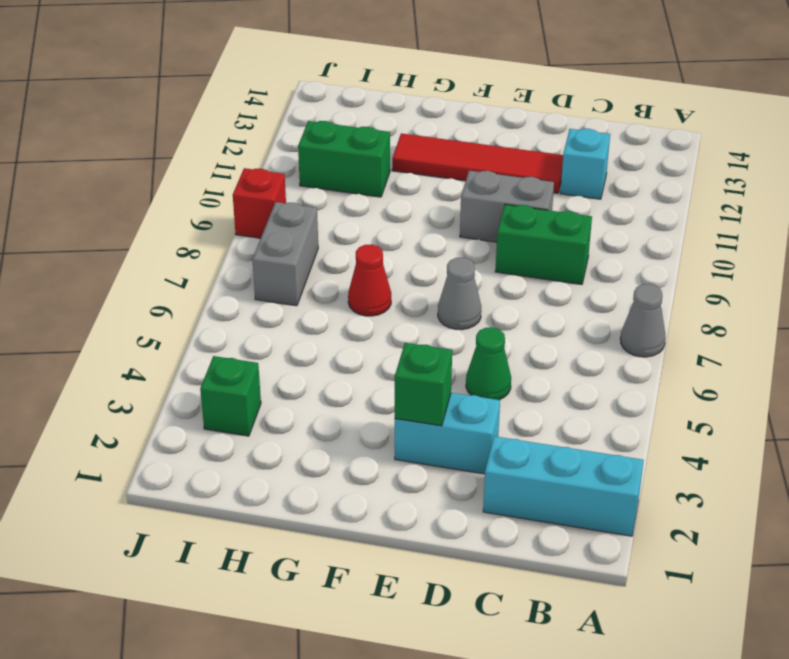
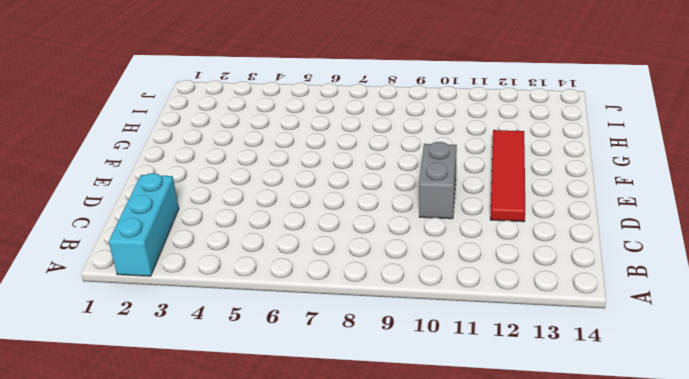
none -> grey 1x1 cone [620,284,666,357]
none -> green 1x2 brick [495,204,592,284]
none -> cyan 1x1 brick [560,129,610,199]

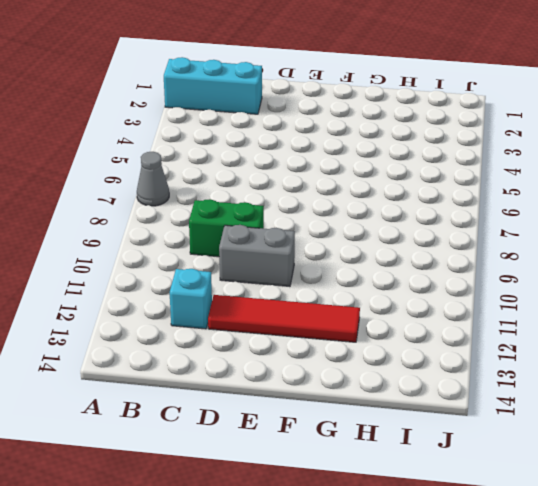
none -> cyan 1x2 brick [395,393,500,474]
none -> green 1x1 cone [466,327,511,400]
none -> grey 1x1 cone [438,258,481,330]

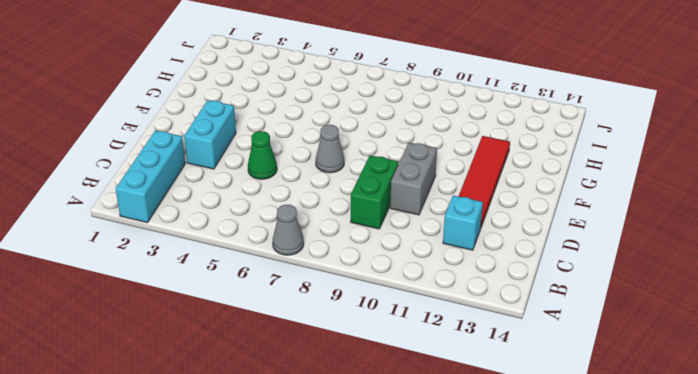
none -> red 1x1 cone [348,244,391,316]
none -> green 1x2 brick [298,121,390,197]
none -> green 1x1 brick [200,356,261,436]

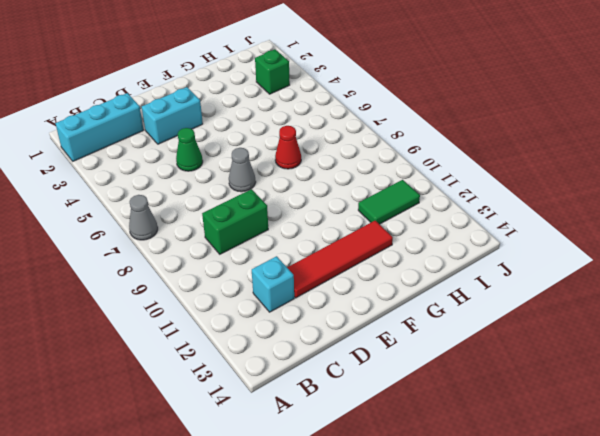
green 1x2 tile [358,180,420,224] -> green 1x2 brick [298,121,390,197]
none -> grey 1x2 brick [460,171,554,242]
none -> grey 1x2 brick [252,202,318,306]
none -> red 1x1 brick [233,168,286,238]

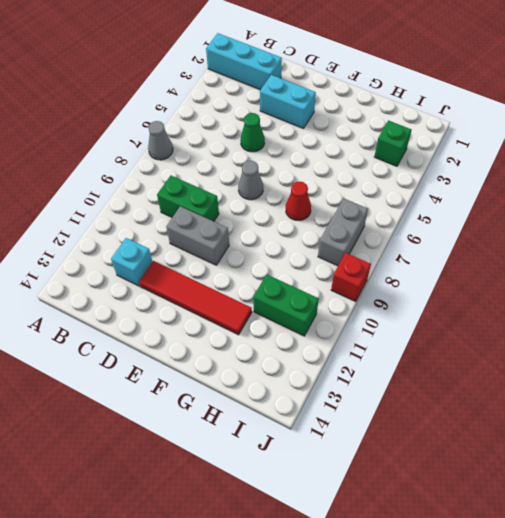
none -> green 1x1 brick [395,343,452,426]

